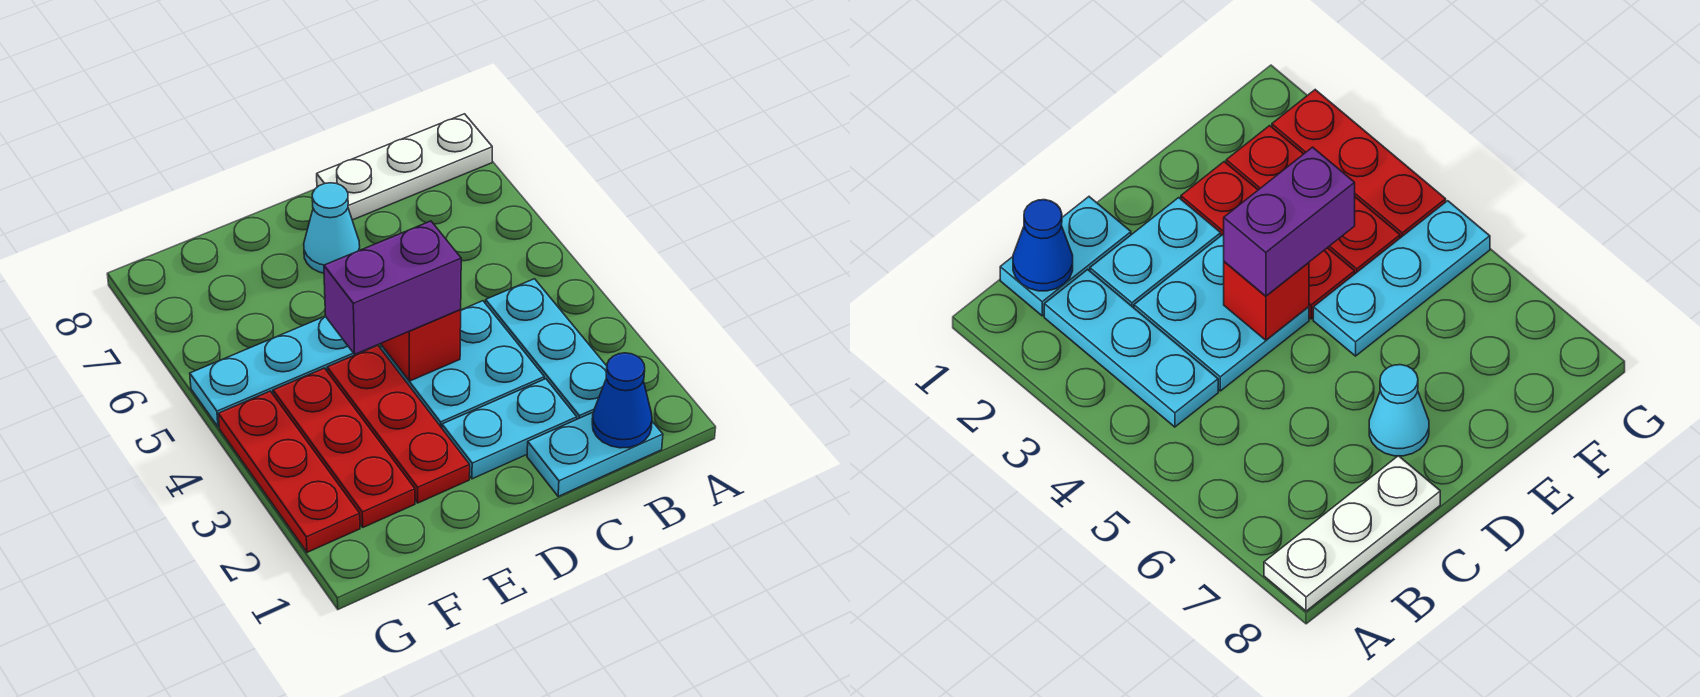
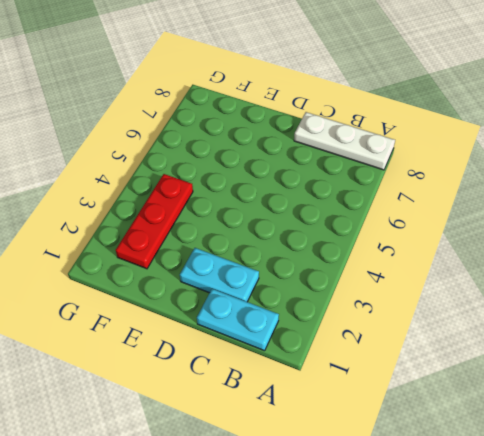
none -> cyan 1x3 plate [485,279,607,419]
none -> cyan 2x2 plate [381,301,544,428]
none -> cyan 1x1 cone [304,183,360,273]

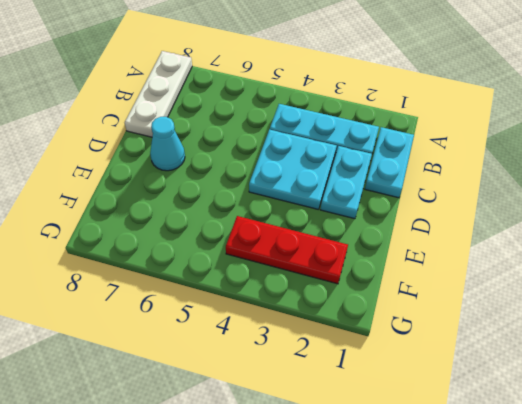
none -> red 1x3 plate [327,345,470,503]
none -> cyan 1x3 plate [190,316,377,427]
none -> red 1x3 plate [218,391,360,552]

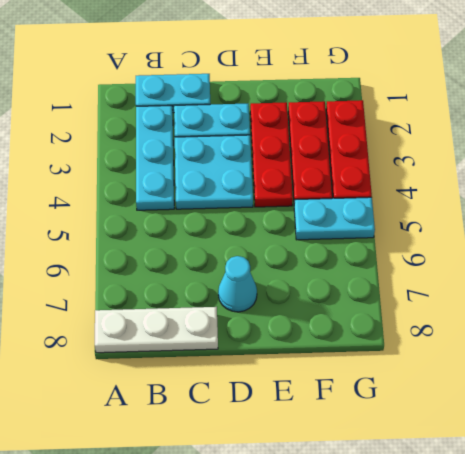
cyan 1x2 plate [294,197,375,240] -> cyan 1x3 plate [190,316,377,427]
none -> blue 1x1 cone [592,353,652,448]
none -> red 1x1 brick [381,310,461,381]
none -> purple 1x2 brick [324,221,461,354]

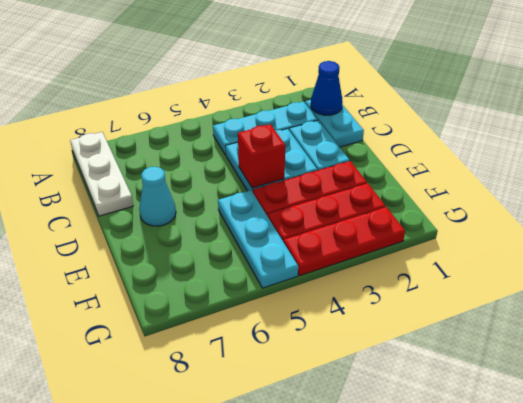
none -> purple 1x2 brick [324,221,461,354]

